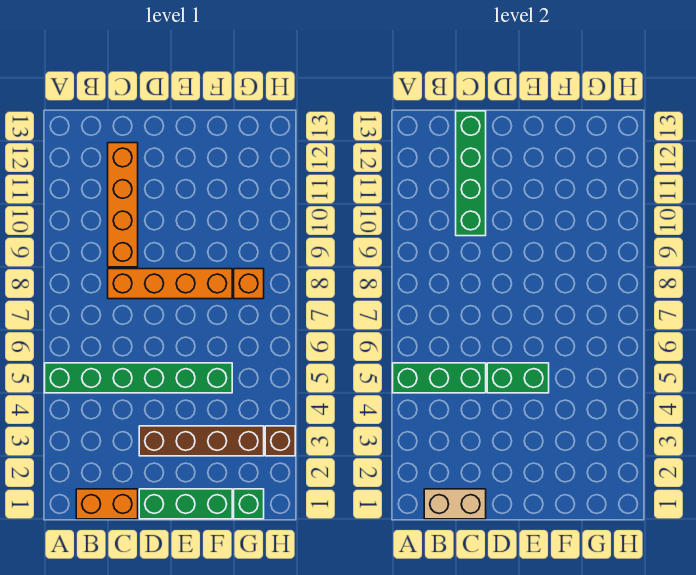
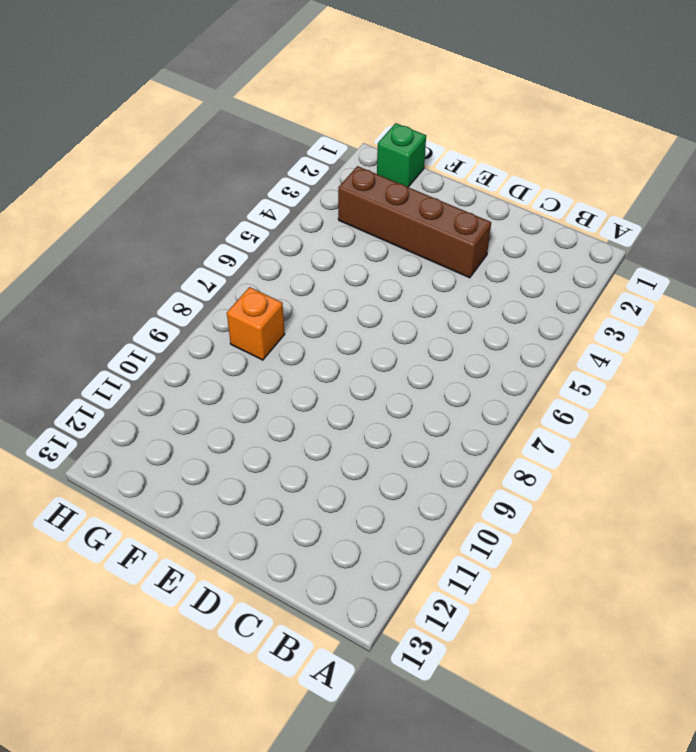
none -> green 1x6 brick [45,363,232,393]
none -> orange 1x2 brick [76,489,138,519]
none -> orange 1x4 brick [108,269,232,299]

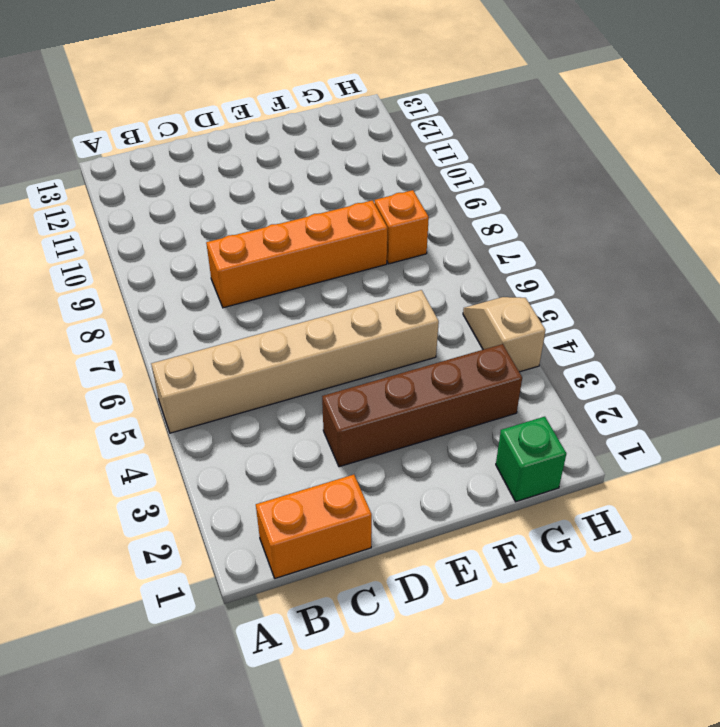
tan 1x6 brick [151,290,439,433] -> green 1x6 brick [45,363,232,393]
tan 1x2 slope [463,297,545,372] -> none
none -> orange 1x4 brick [108,143,138,267]
none -> green 1x3 brick [139,489,232,519]
none -> brown 1x1 brick [265,426,295,456]

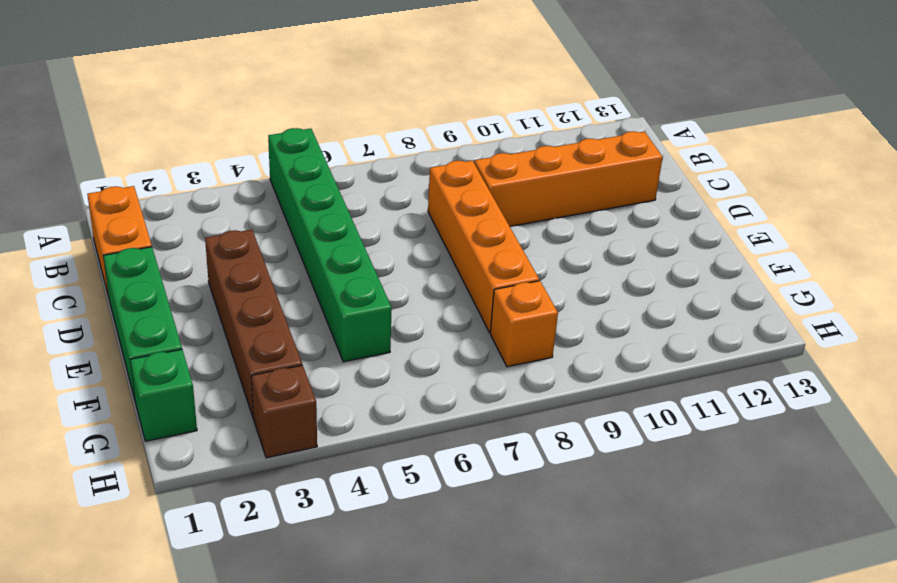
none -> green 1x3 brick [393,363,486,393]
none -> tan 1x2 brick [424,489,486,519]
none -> green 1x4 brick [456,111,486,236]

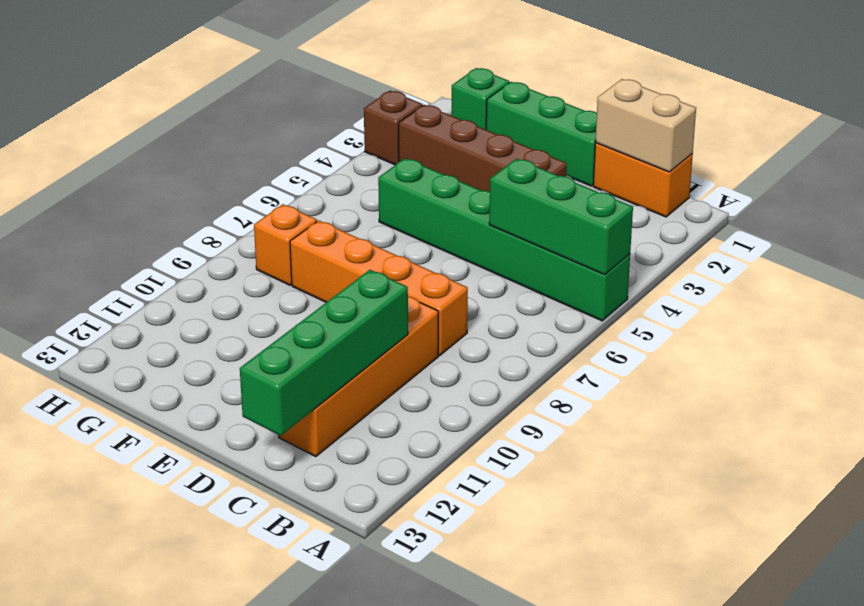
none -> green 1x2 brick [487,363,549,393]

